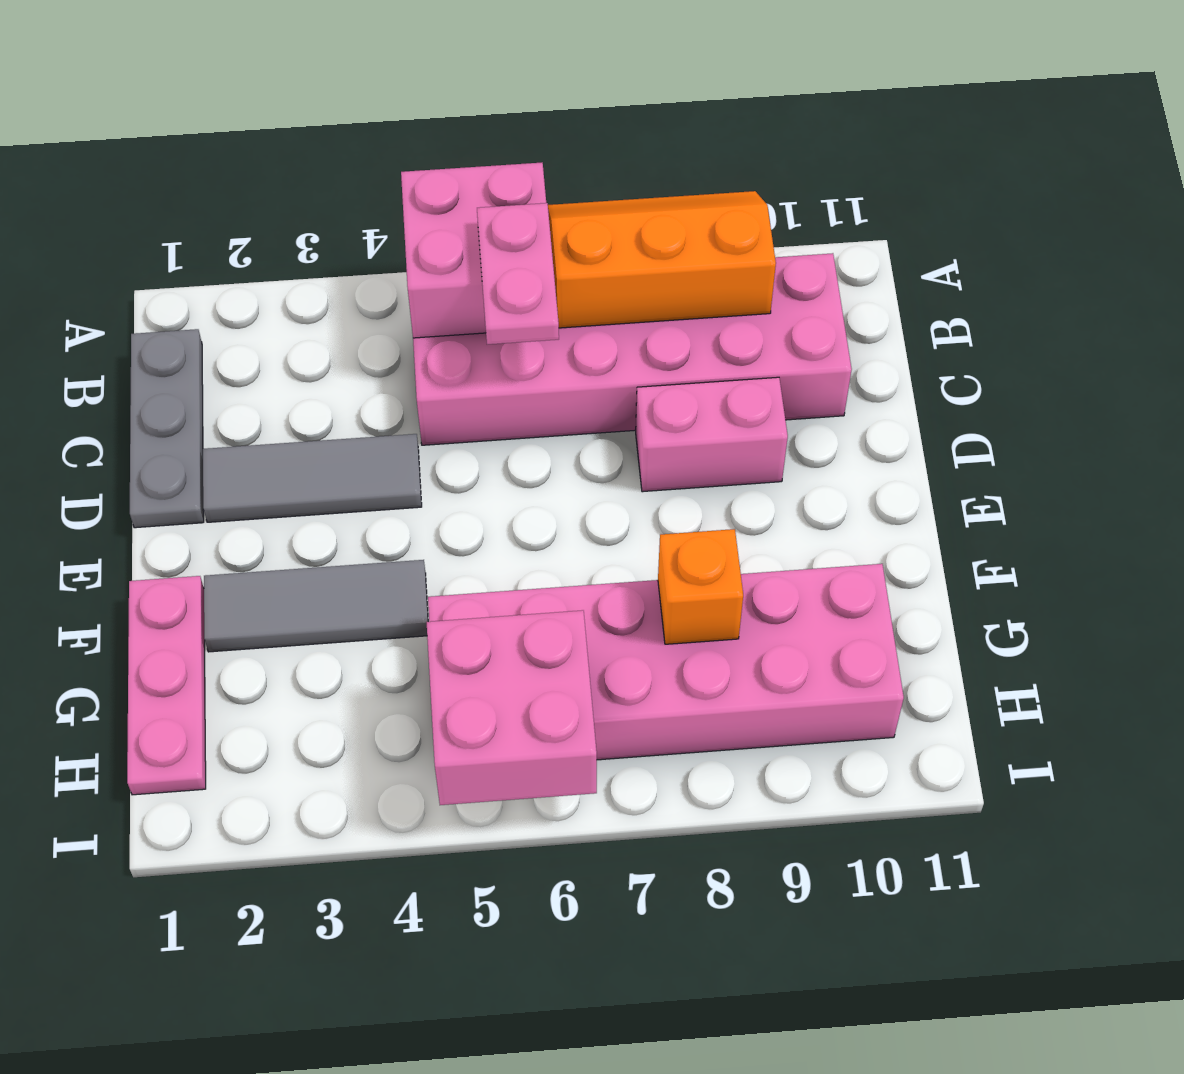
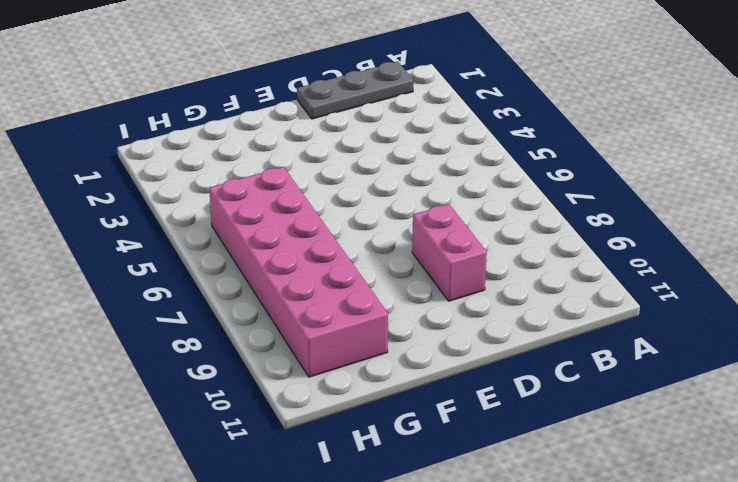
none -> pink 2x6 brick [413,253,852,445]
none -> grey 1x3 tile [203,434,422,522]
none -> pink 1x3 plate [127,576,206,795]

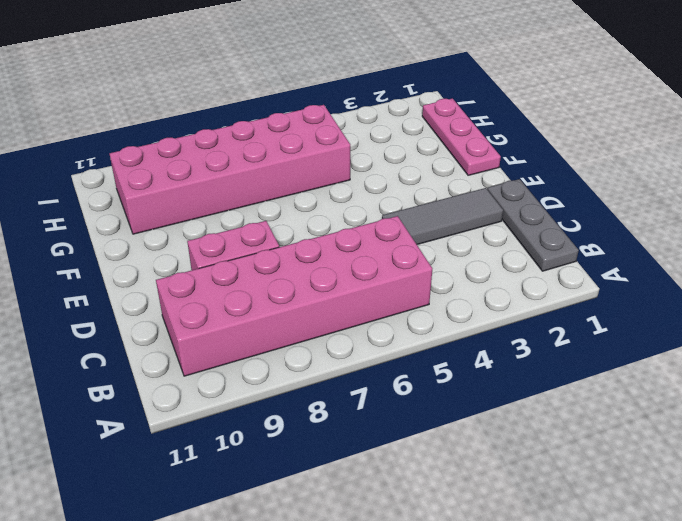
none -> grey 1x3 tile [204,560,428,652]
none -> pink 2x2 brick [401,163,546,338]
none -> orange 2x3 slope [548,191,776,328]

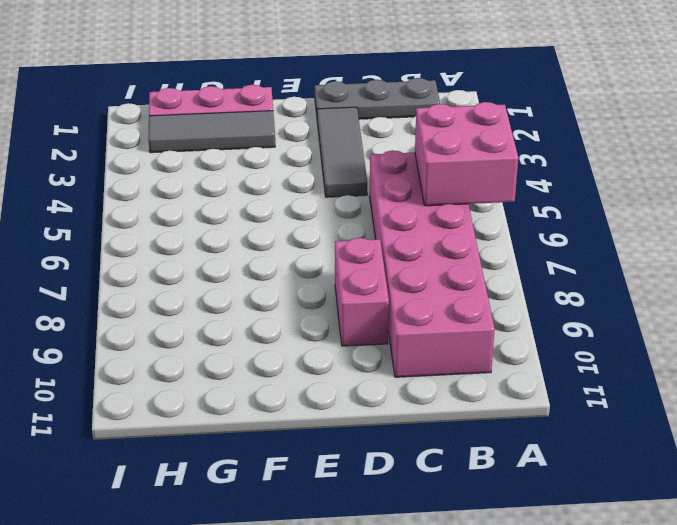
grey 1x3 tile [148,111,275,153] -> grey 1x3 tile turned to [204,560,428,652]
none -> pink 2x6 brick [428,564,904,760]
none -> orange 2x3 slope [548,191,776,328]
none -> orange 1x1 brick [658,529,743,644]

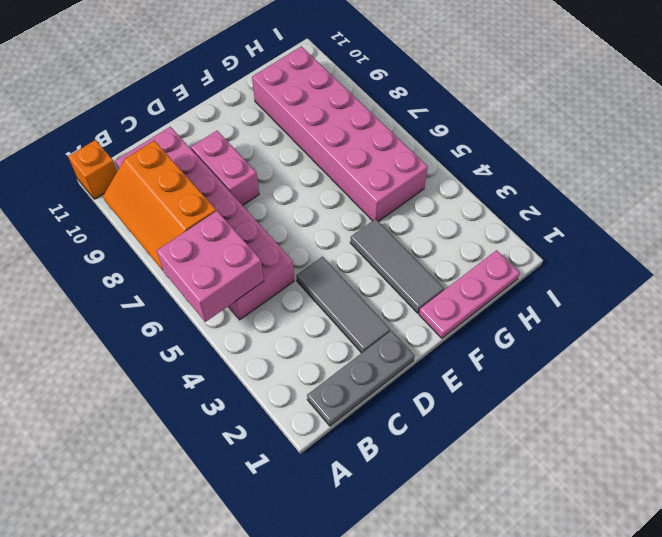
orange 1x1 brick [68,140,117,199] -> orange 1x1 brick moved to [658,529,743,644]
none -> pink 2x2 brick [427,610,597,805]
none -> pink 1x2 plate [477,203,559,344]

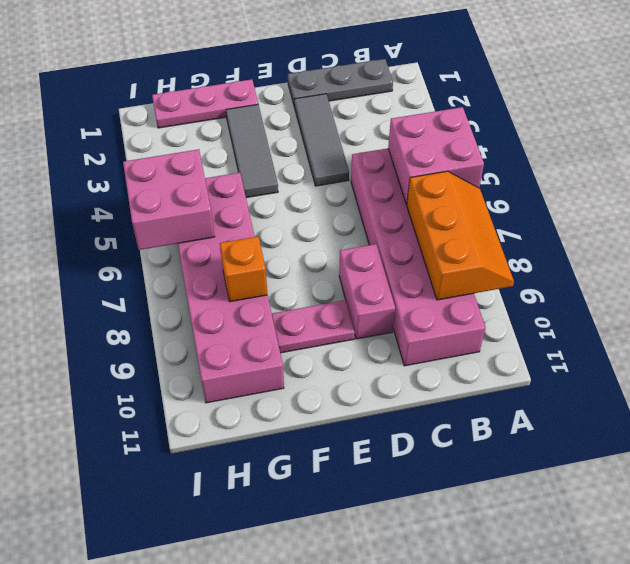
pink 1x2 plate [272,300,355,353] -> pink 1x2 plate moved to [477,203,559,344]

